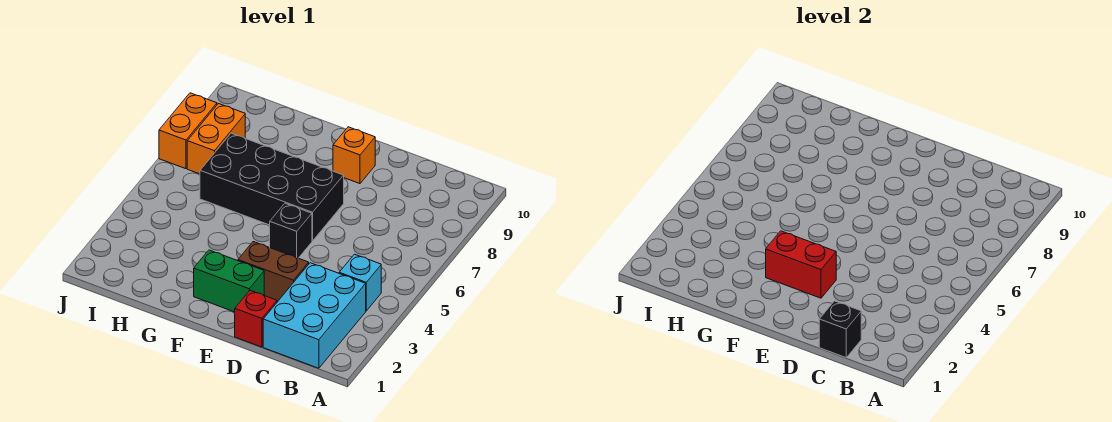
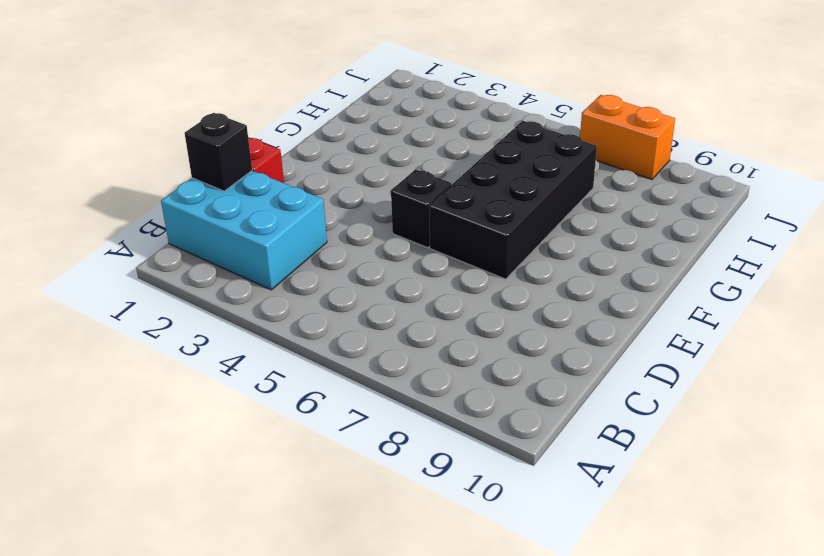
none -> cyan 1x1 brick [339,254,381,311]
none -> brown 1x2 brick [238,242,309,302]
none -> green 1x2 brick [194,250,264,312]

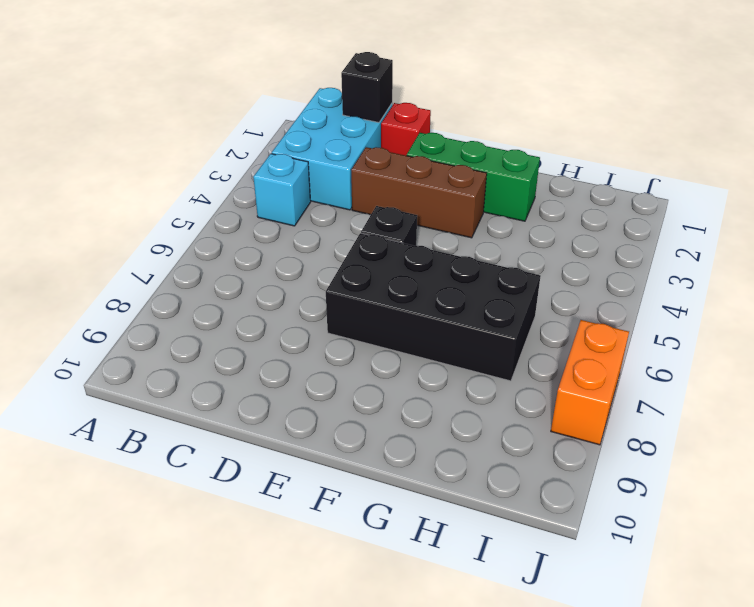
brown 1x3 brick [351,147,487,238] -> brown 1x2 brick [238,242,309,302]
green 1x3 brick [407,133,540,221] -> green 1x2 brick [194,250,264,312]
none -> orange 1x1 brick [333,127,375,184]
none -> orange 1x2 brick [187,104,245,174]
none -> red 1x2 brick [766,231,836,298]

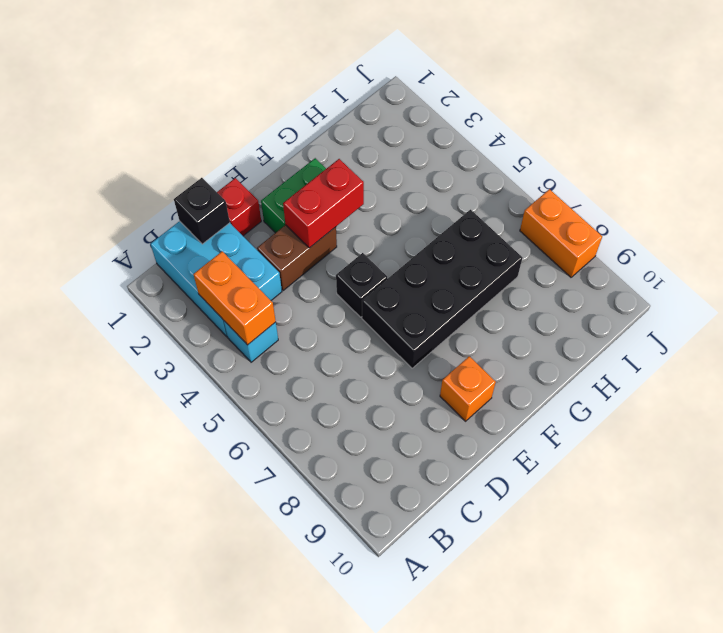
orange 1x2 brick [193,251,276,345] -> orange 1x2 brick moved to [187,104,245,174]

